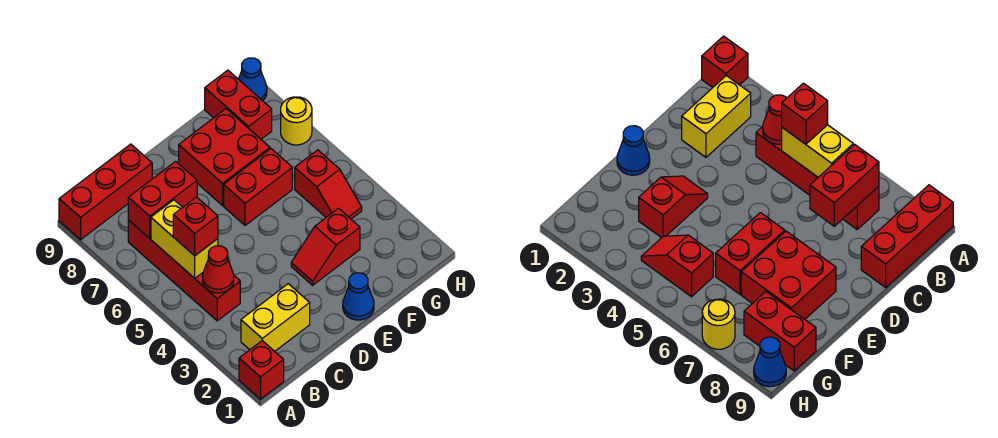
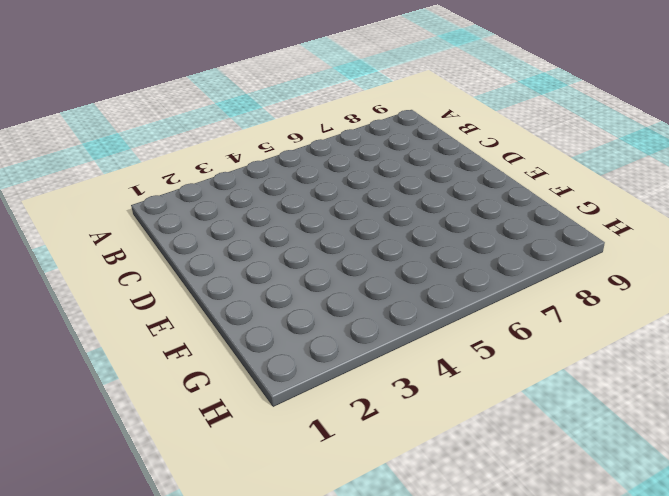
none -> red 1x1 brick [239,341,284,399]
none -> red 1x3 brick [59,144,152,240]
none -> yellow 1x2 brick [241,284,310,351]

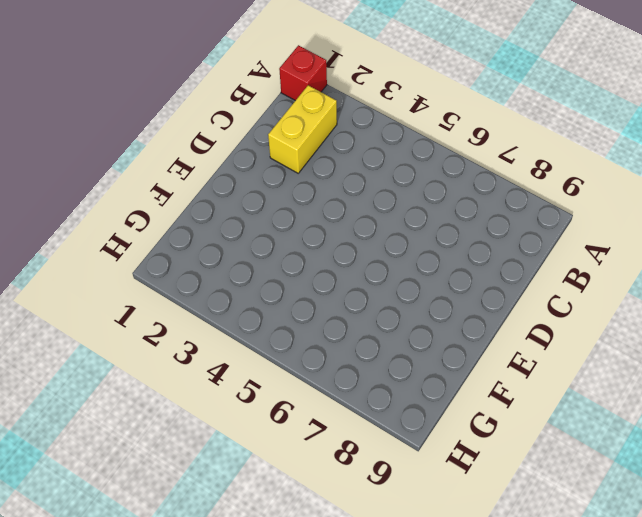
none -> red 1x3 brick [59,144,152,240]
none -> red 1x4 brick [128,220,240,321]
none -> blue 1x1 cone [343,273,374,320]

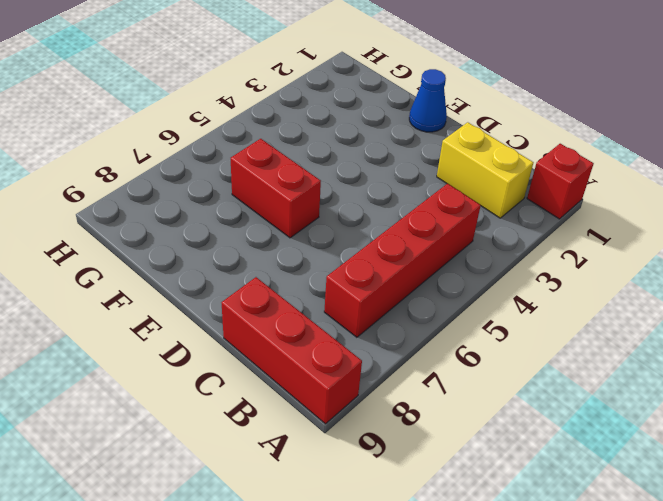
none -> red 1x2 slope [291,208,360,285]
none -> red 2x2 brick [179,109,270,205]
none -> red 1x2 slope [295,150,362,219]

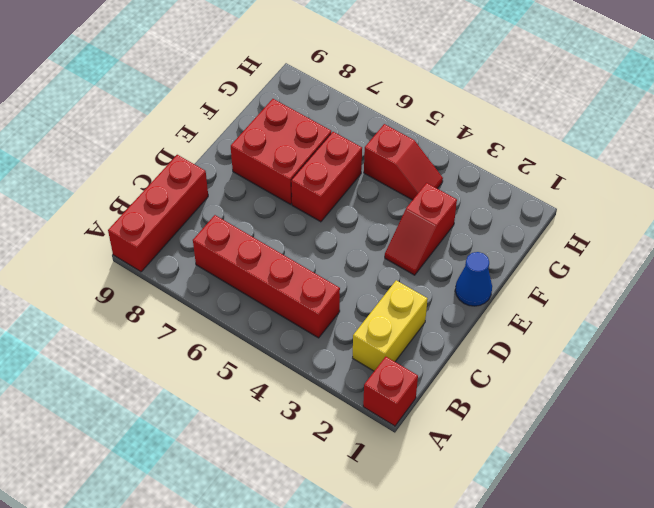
none -> red 1x2 brick [205,70,272,139]
none -> yellow 1x1 round brick [281,97,312,145]
none -> blue 1x1 cone [239,58,267,101]

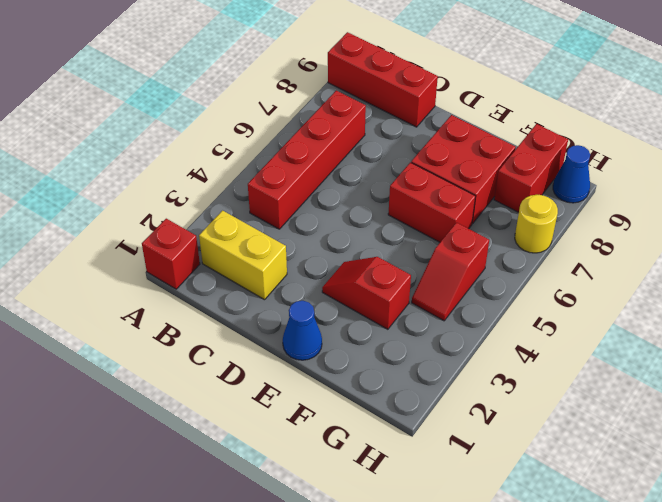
none -> red 1x1 cone [203,246,234,293]
none -> yellow 1x2 brick [151,200,218,278]
none -> red 1x2 brick [128,161,197,238]

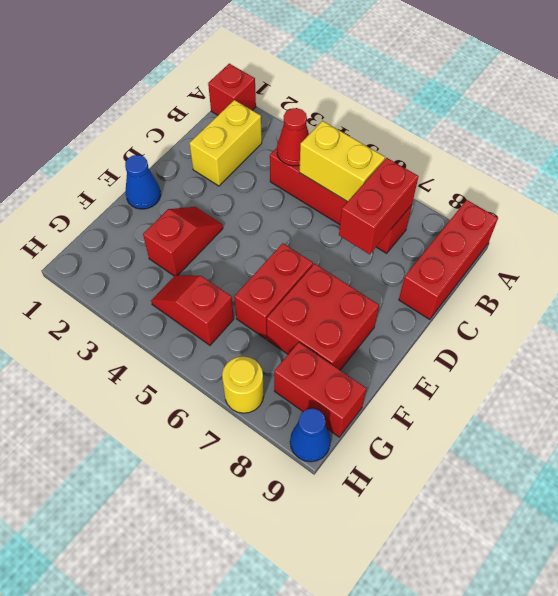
none -> red 1x1 brick [173,197,218,256]

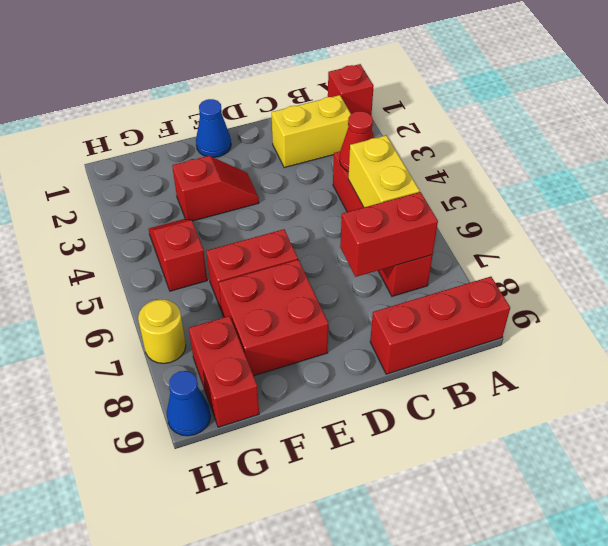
none -> red 1x1 brick [173,197,218,256]

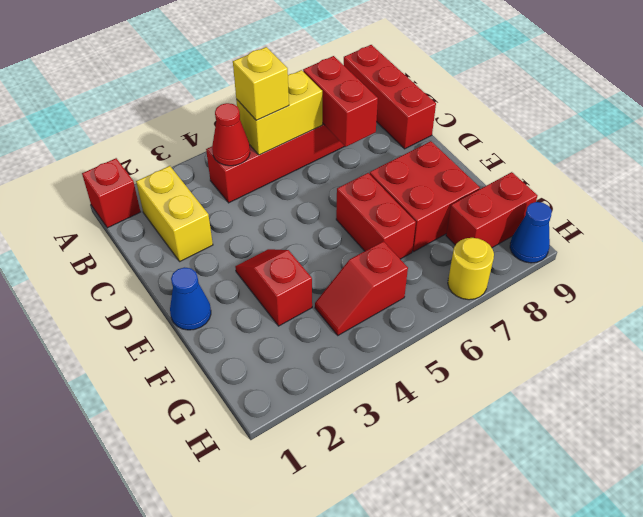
yellow 1x1 brick [233,47,289,120] -> red 1x1 brick [173,197,218,256]

